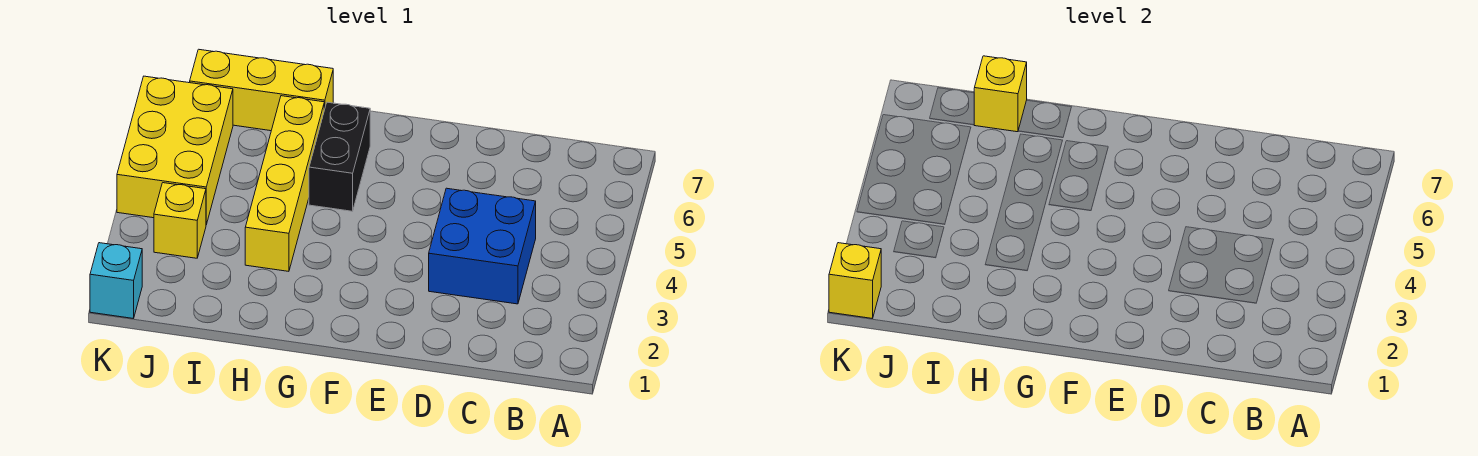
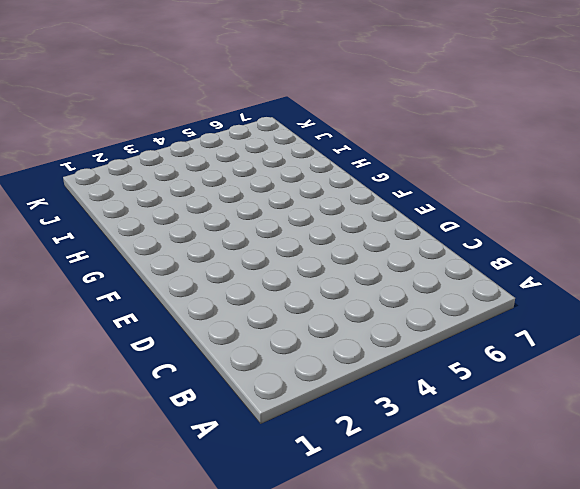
none -> blue 2x2 brick [429,188,536,304]
none -> black 1x2 brick [309,102,370,211]

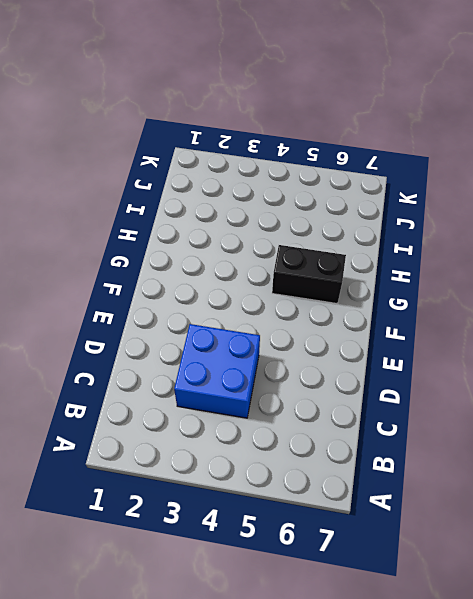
none -> yellow 1x4 brick [245,96,324,271]
none -> yellow 1x3 brick [190,49,333,131]

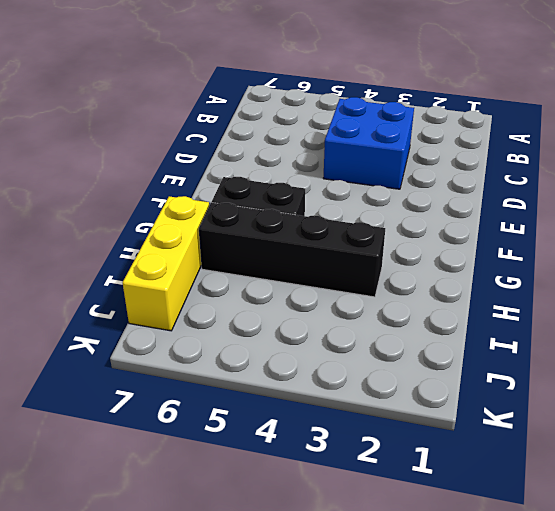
black 1x4 brick [199,203,385,297] -> yellow 1x4 brick [245,96,324,271]
none -> yellow 1x1 brick [154,183,206,258]
none -> yellow 2x3 brick [117,76,233,225]

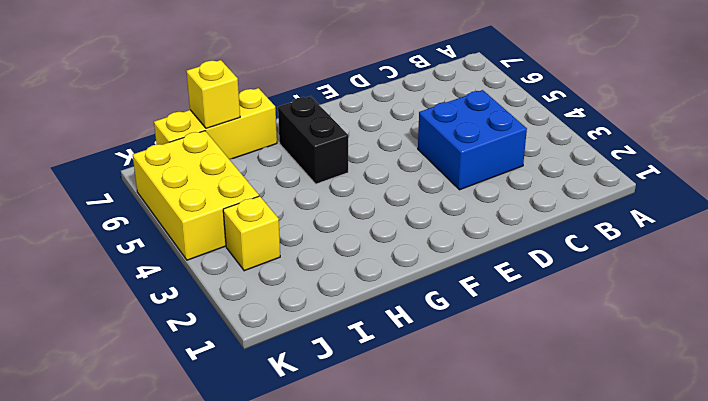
none -> yellow 1x4 brick [245,96,324,271]
none -> cyan 1x1 brick [90,243,142,319]

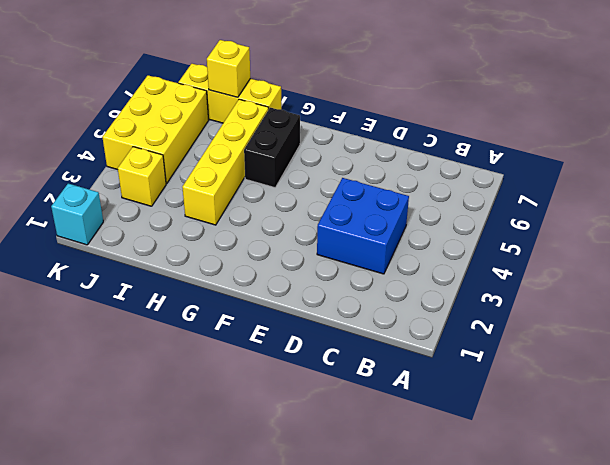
none -> yellow 1x1 brick [829,243,881,319]

